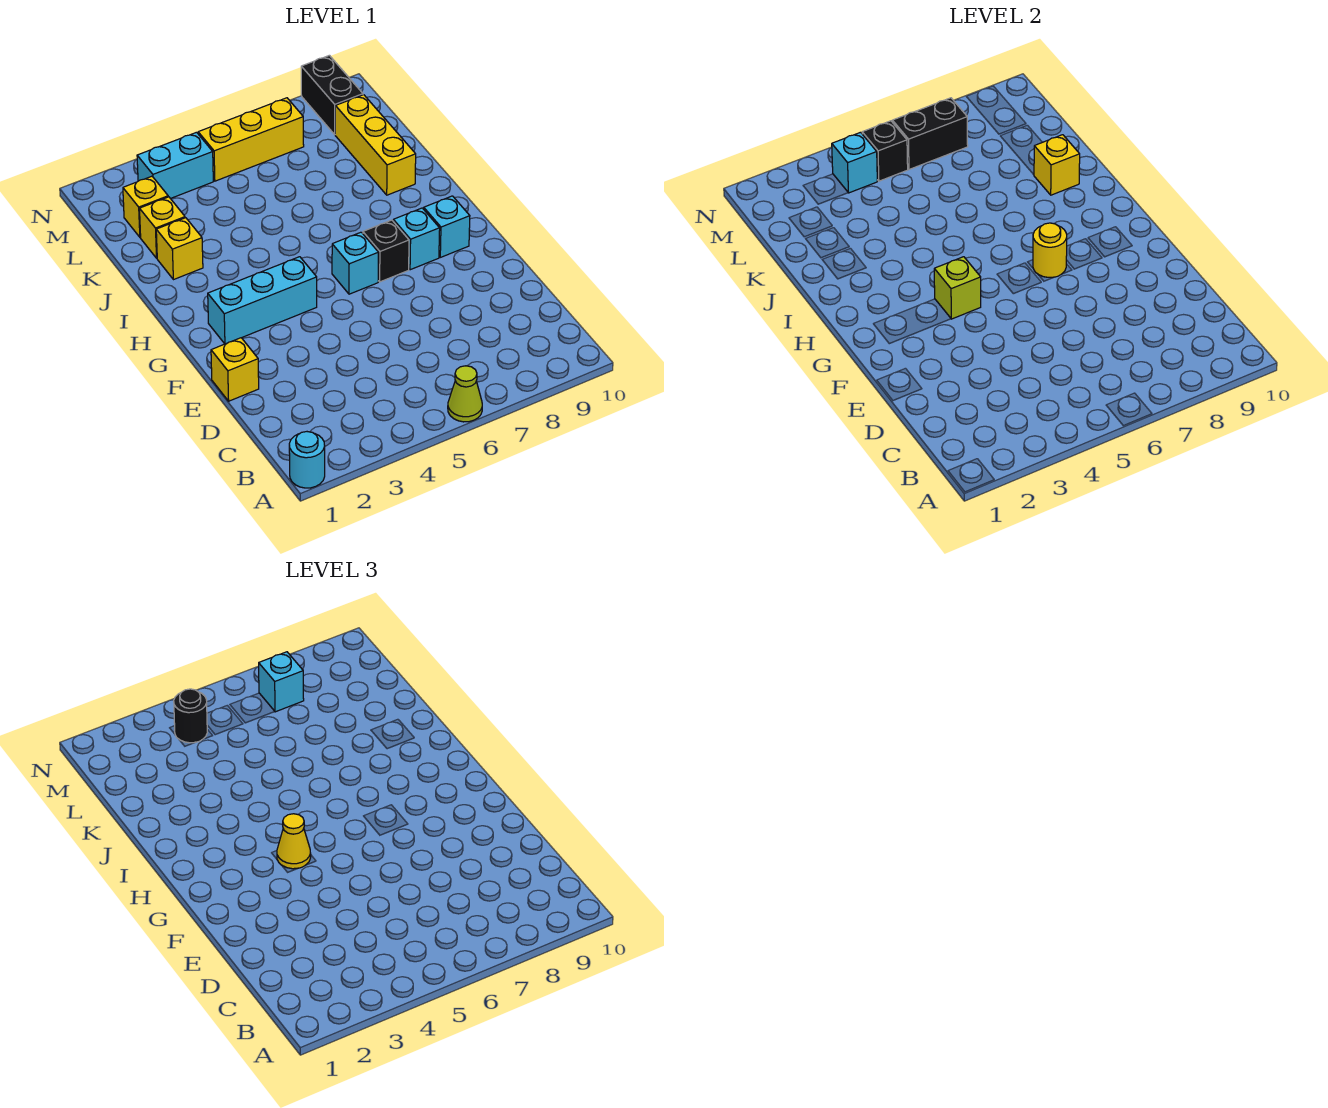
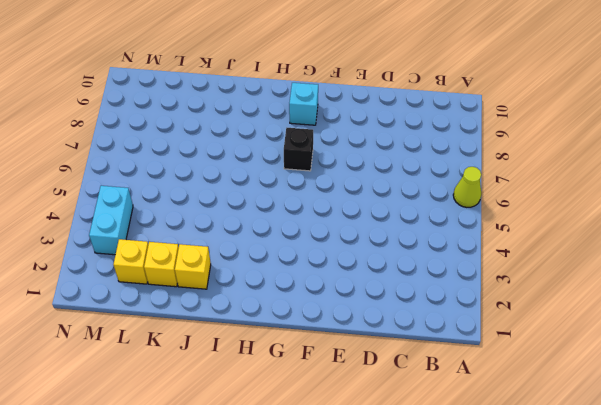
none -> cyan 1x1 round brick [289,432,325,488]
none -> yellow 1x1 brick [211,338,259,401]
none -> cyan 1x3 brick [208,257,317,344]

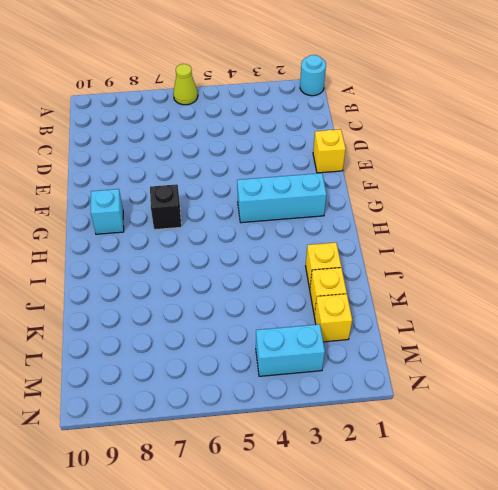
none -> cyan 1x1 brick [332,232,378,294]
none -> cyan 1x1 brick [393,208,440,270]
none -> yellow 1x3 brick [335,95,416,195]

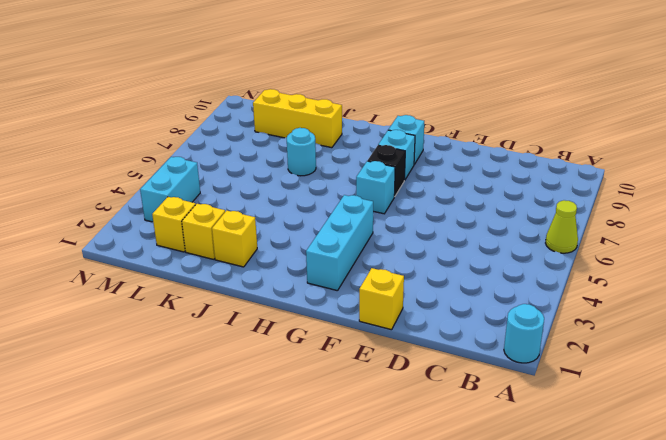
cyan 1x1 round brick [287,128,316,176] -> none
none -> yellow 1x3 brick [198,98,304,181]
none -> black 1x2 brick [301,55,363,134]
none -> lime 1x1 brick [934,257,981,319]

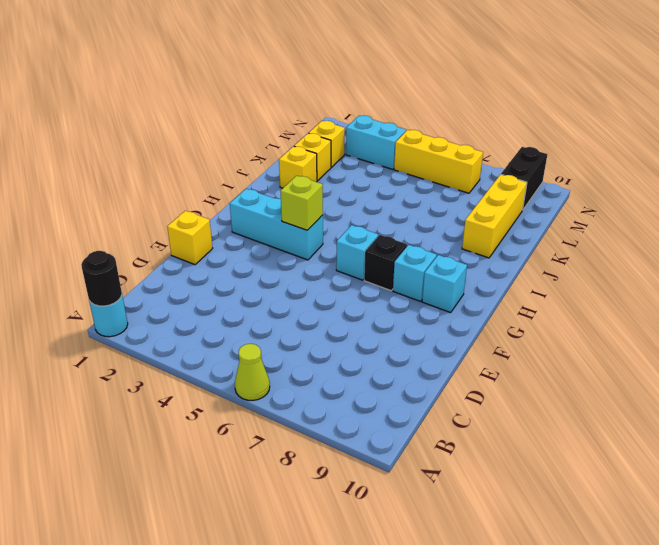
black 1x1 round brick [81,251,122,306] -> black 1x1 round brick moved to [174,689,207,743]
none -> yellow 1x1 round brick [1033,223,1067,277]
none -> yellow 1x1 brick [1034,135,1080,195]
none -> cyan 1x1 brick [832,132,877,193]

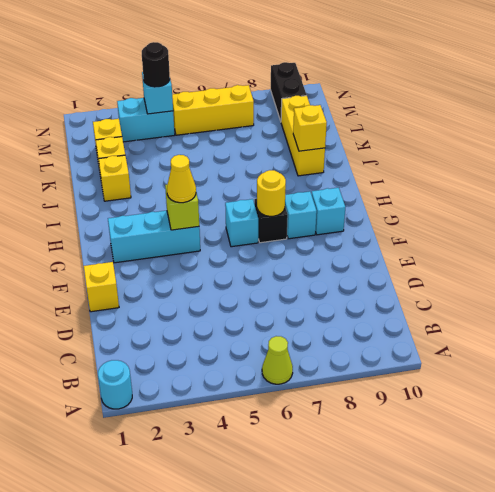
none -> black 1x1 brick [862,121,908,181]
none -> black 1x2 brick [892,98,968,169]
none -> cyan 1x1 brick [258,652,304,712]

